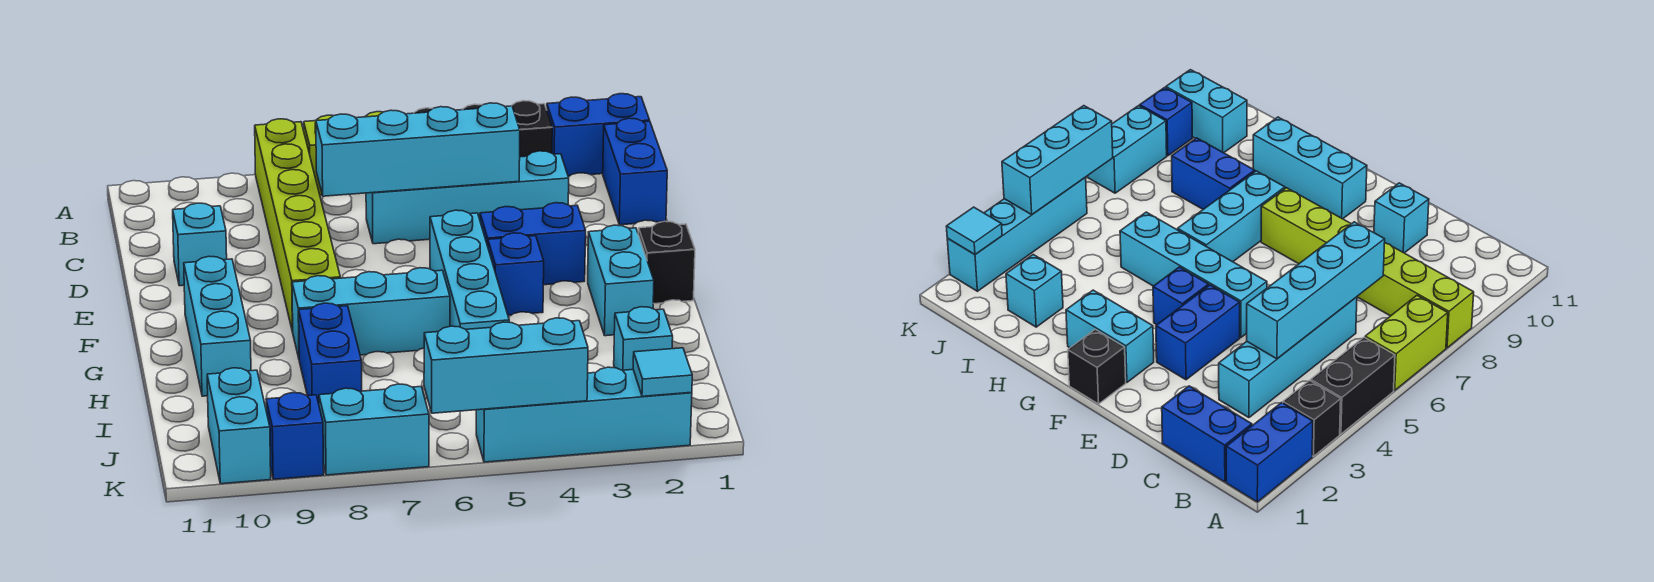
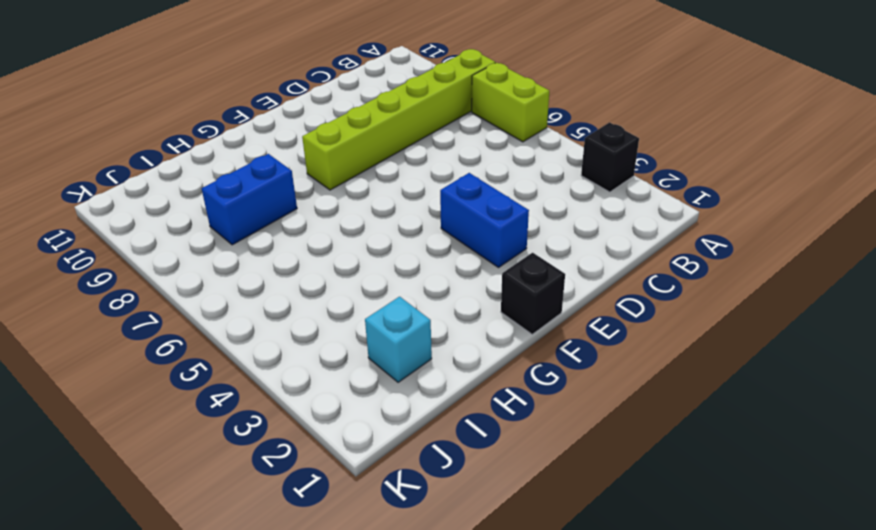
none -> blue 1x2 brick [547,94,650,176]
none -> black 1x2 brick [1311,338,1395,434]
none -> blue 1x2 brick [603,118,667,225]

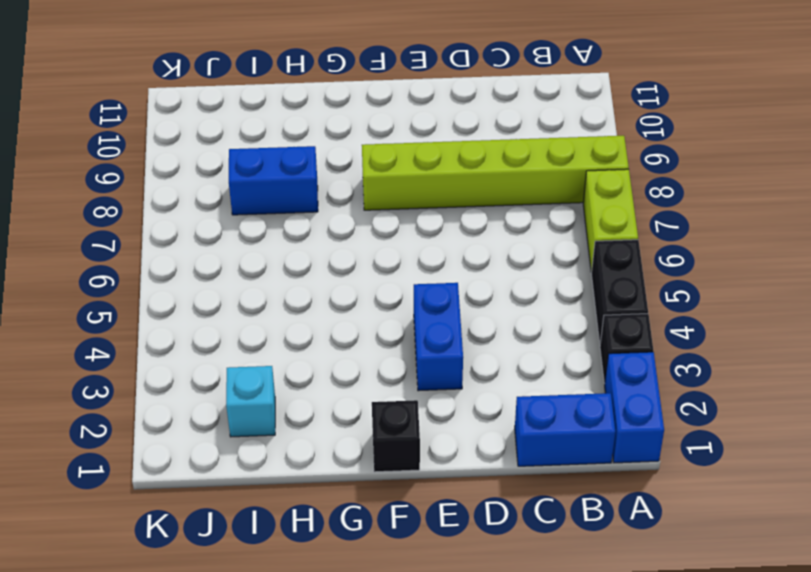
none -> cyan 1x4 brick [366,151,569,244]
none -> cyan 1x1 brick [173,203,227,286]
none -> cyan 1x4 brick [430,210,509,329]

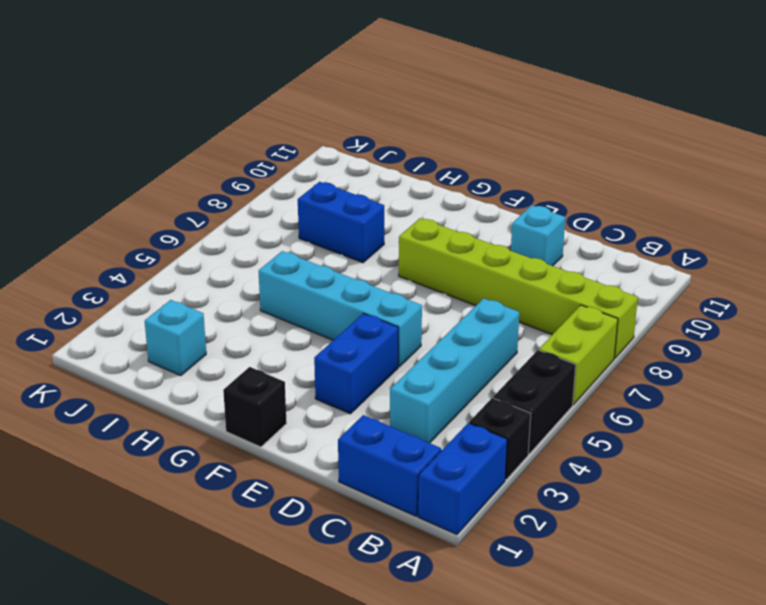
none -> cyan 1x2 brick [588,225,654,336]
none -> blue 1x1 brick [488,233,544,315]
none -> cyan 1x3 brick [184,256,251,396]

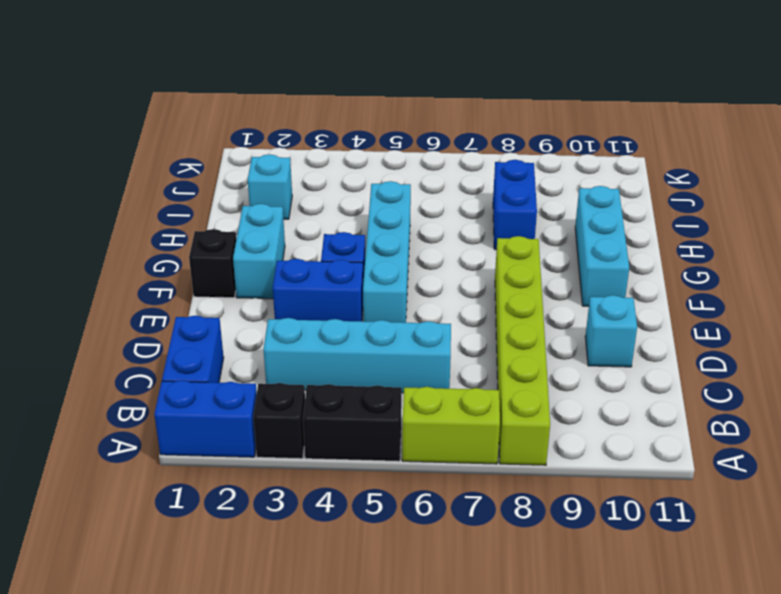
none -> cyan 1x3 brick [292,268,450,358]
none -> cyan 1x2 brick [207,368,271,484]
none -> cyan 1x4 brick [476,367,692,462]

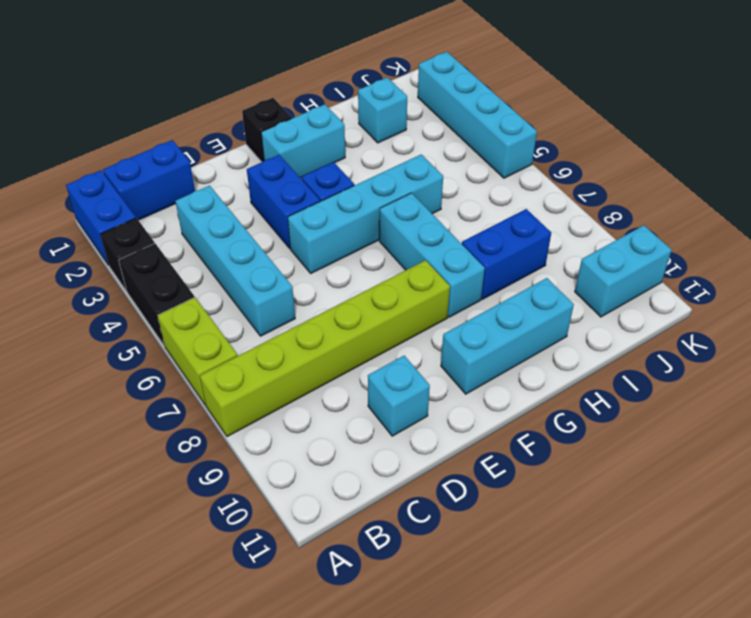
none -> cyan 1x2 brick [319,384,429,475]
none -> blue 1x1 brick [266,393,324,479]
none -> cyan 1x4 brick [316,103,520,196]

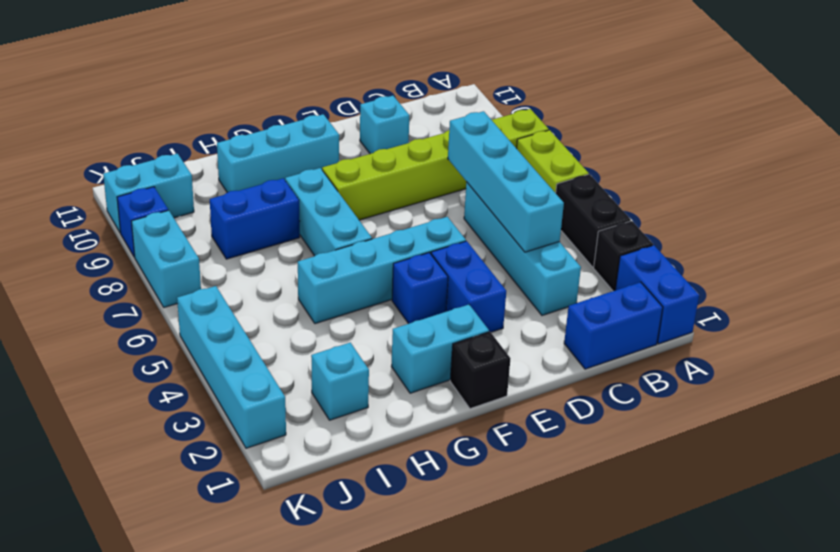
none -> cyan 1x1 tile [633,348,692,396]
none -> cyan 1x3 brick [424,318,588,413]

